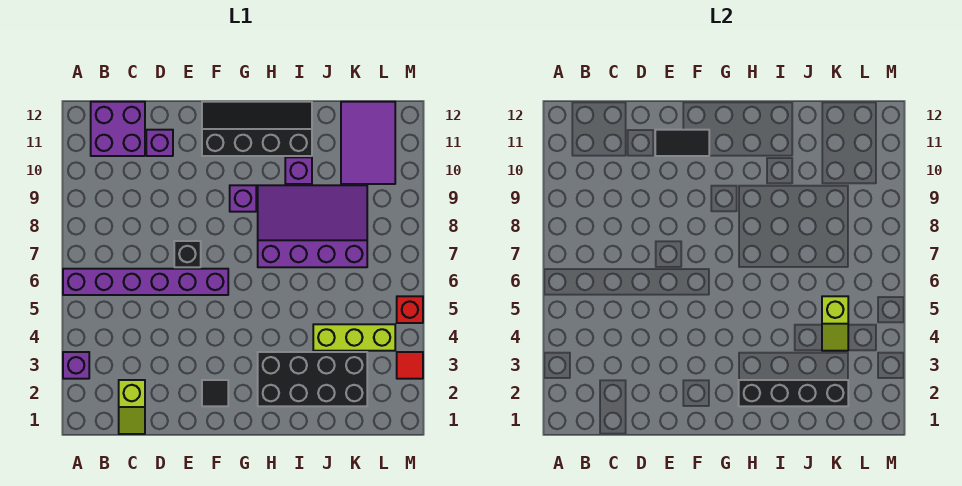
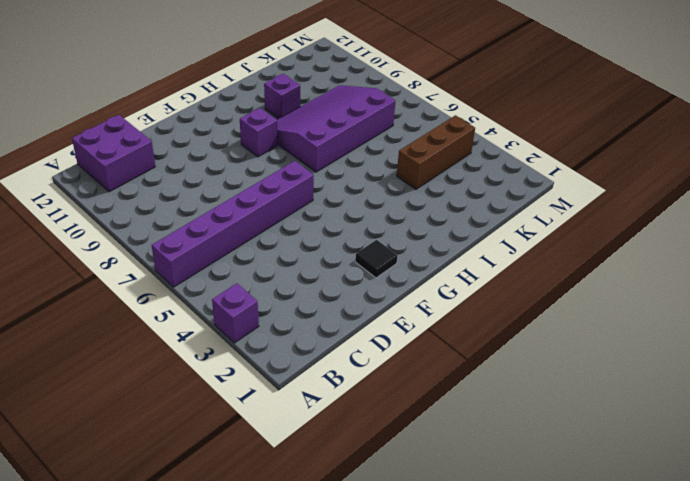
brown 1x3 brick [397,115,475,189] -> lime 1x3 brick [313,324,395,351]
none -> lime 1x2 slope [119,380,145,434]
none -> purple 1x1 brick [146,130,173,156]
none -> black 1x1 brick [174,241,201,267]

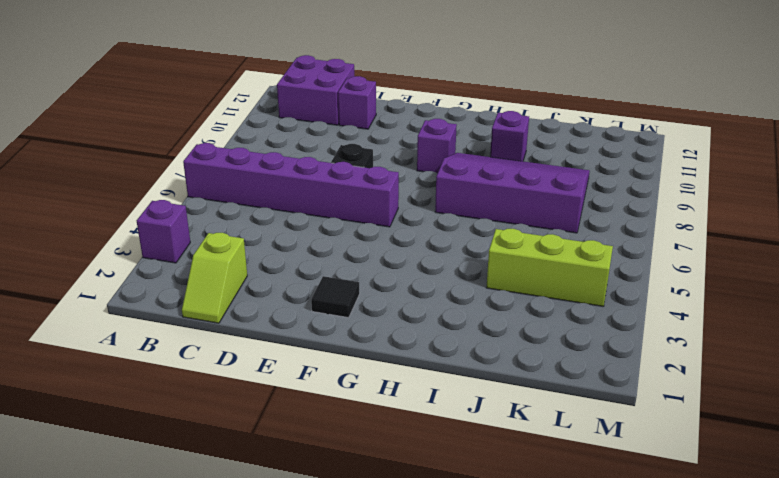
none -> black 2x4 slope [202,102,312,156]
none -> black 2x4 brick [258,352,367,406]
none -> purple 2x3 tile [341,102,395,184]

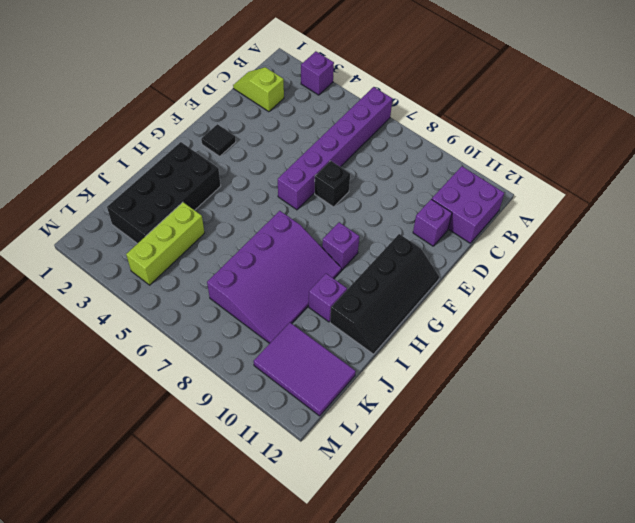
none -> red 1x1 tile [397,352,423,379]
none -> red 1x1 brick [397,296,423,323]
none -> black 1x2 tile [655,130,709,156]

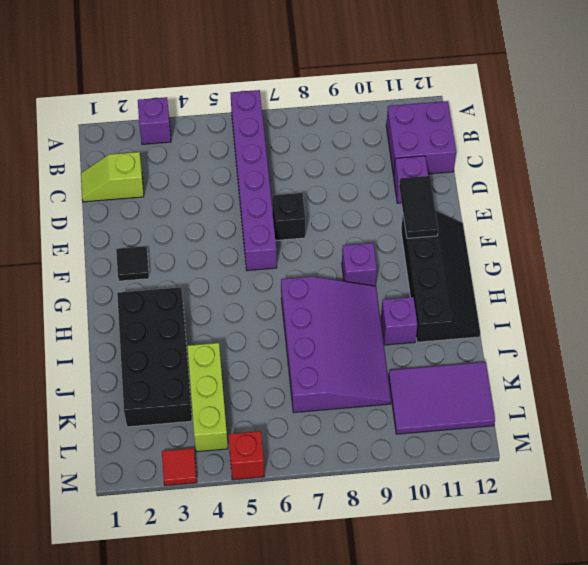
none -> black 1x4 brick [739,380,848,406]
none -> lime 1x2 slope [822,296,848,351]

